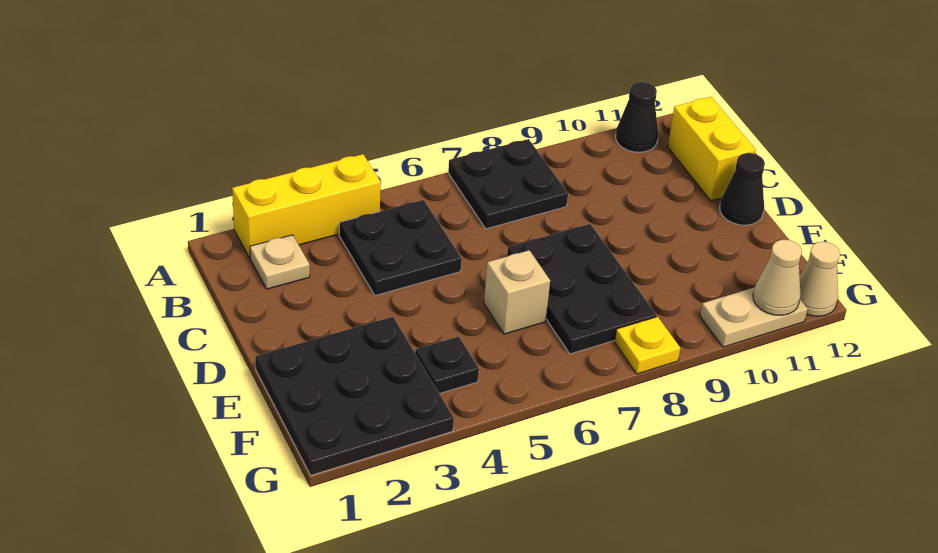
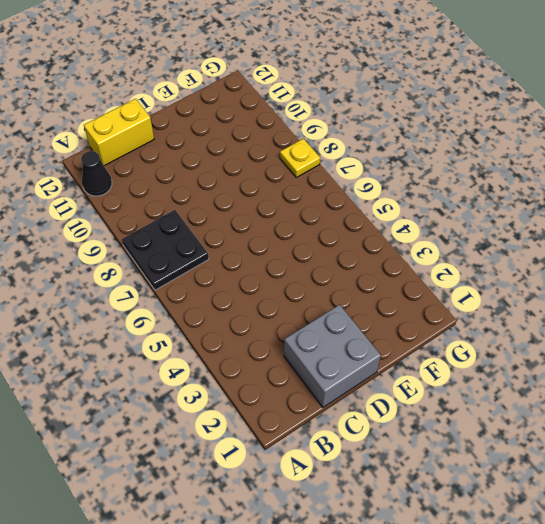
grey 2x2 brick [284,305,381,407] -> none
none -> yellow 1x3 brick [232,154,381,258]
none -> tan 1x1 plate [250,235,310,289]
none -> black 2x2 plate [339,200,462,296]

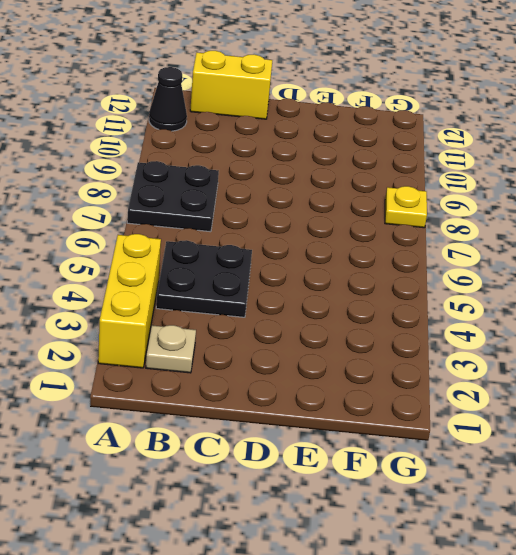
none -> black 2x3 plate [507,224,657,354]
none -> black 1x1 cone [720,153,765,225]
none -> black 3x3 plate [255,317,454,475]

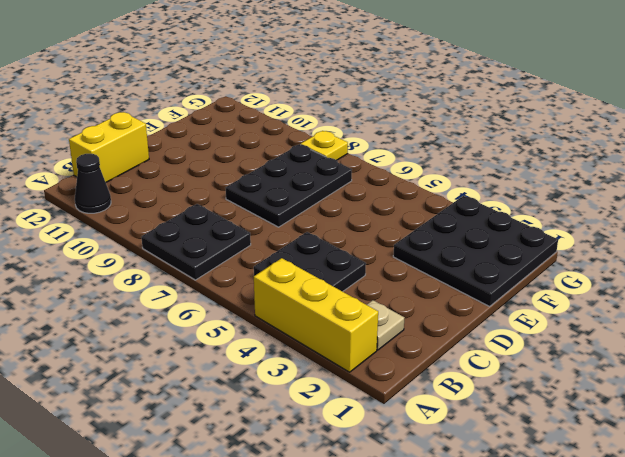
none -> black 1x1 cone [720,153,765,225]
none -> tan 1x1 brick [484,250,550,334]
none -> black 1x1 plate [415,336,479,394]

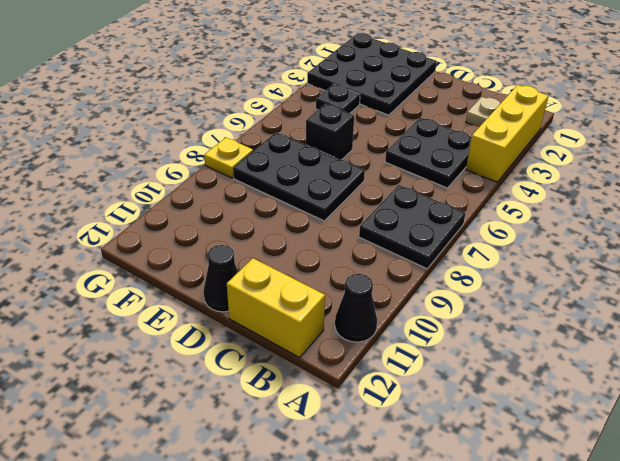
black 1x1 brick [306,104,354,160] -> tan 1x1 brick [484,250,550,334]
none -> tan 1x2 plate [700,288,807,347]
none -> tan 1x1 cone [800,242,840,316]
none -> tan 1x1 cone [753,240,802,315]

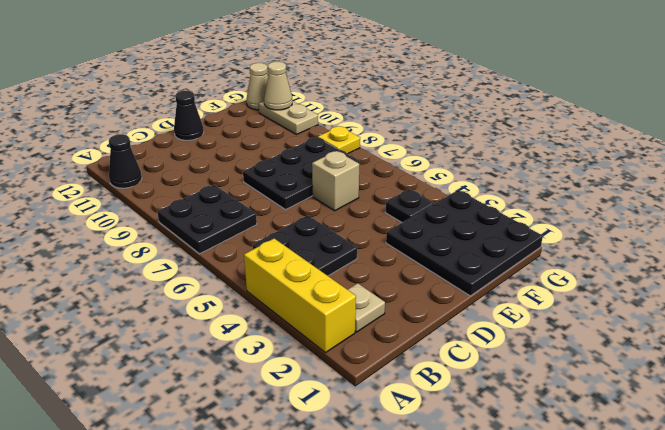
none -> yellow 1x2 brick [668,97,756,201]

